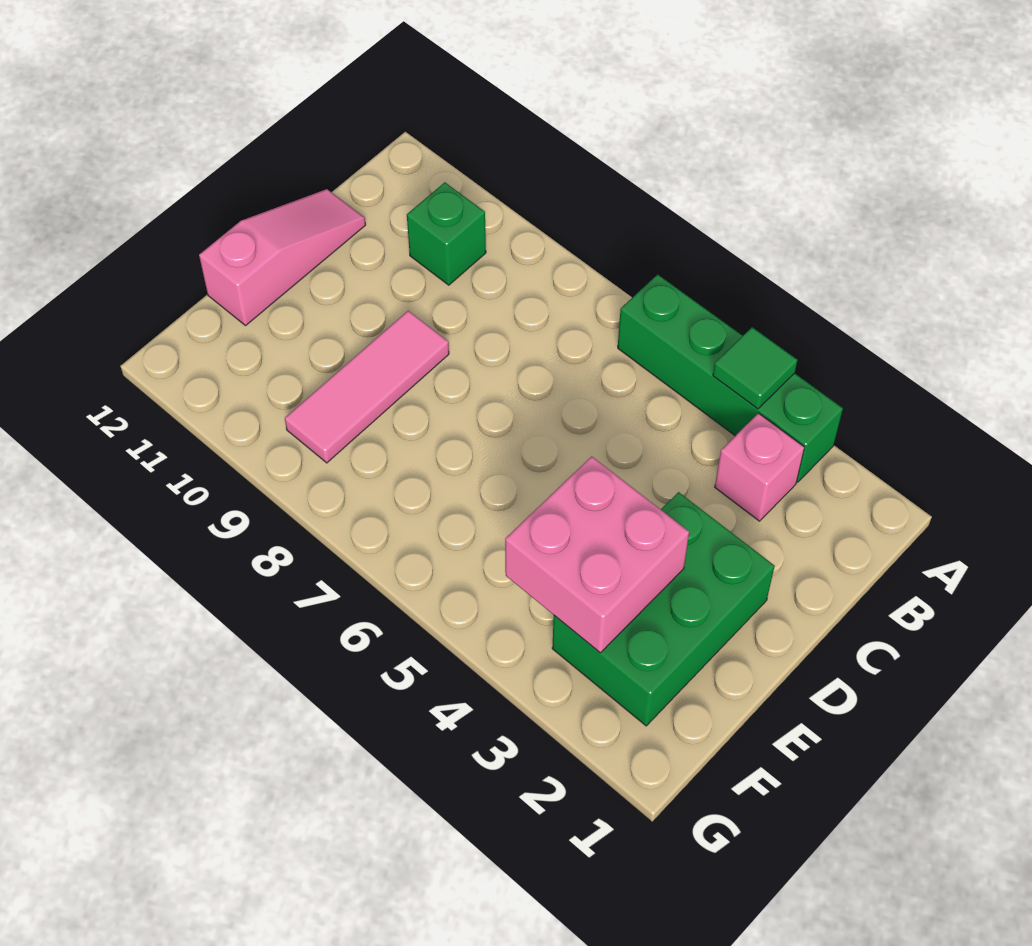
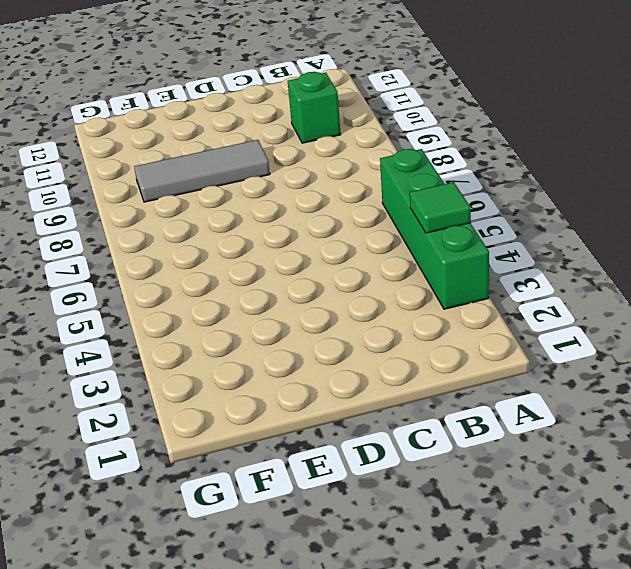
grey 1x3 tile [134,140,270,202] -> pink 1x3 tile [285,311,449,463]
none -> pink 1x1 brick [715,413,804,521]
none -> pink 1x3 slope [199,189,366,326]

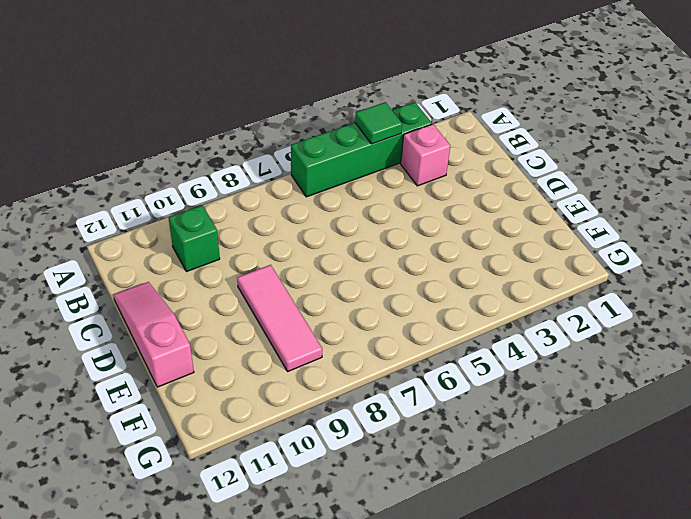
none -> green 2x3 brick [552,492,775,726]
none -> pink 2x2 brick [505,456,689,653]

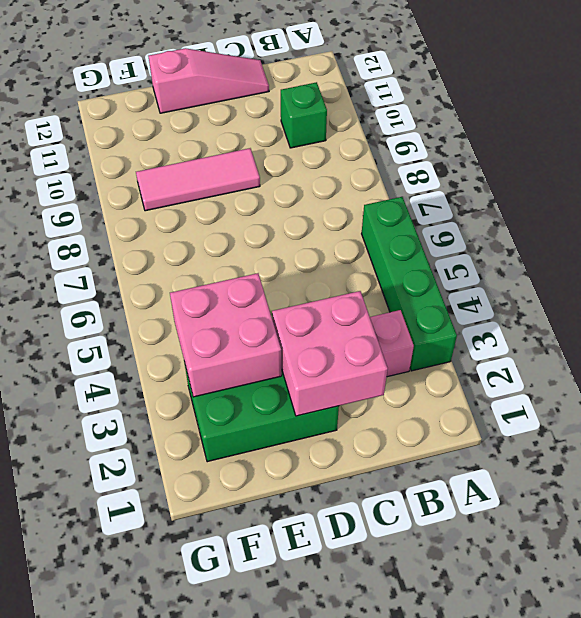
pink 2x2 brick [272,291,388,416] -> none
none -> green 1x1 tile [713,327,797,409]

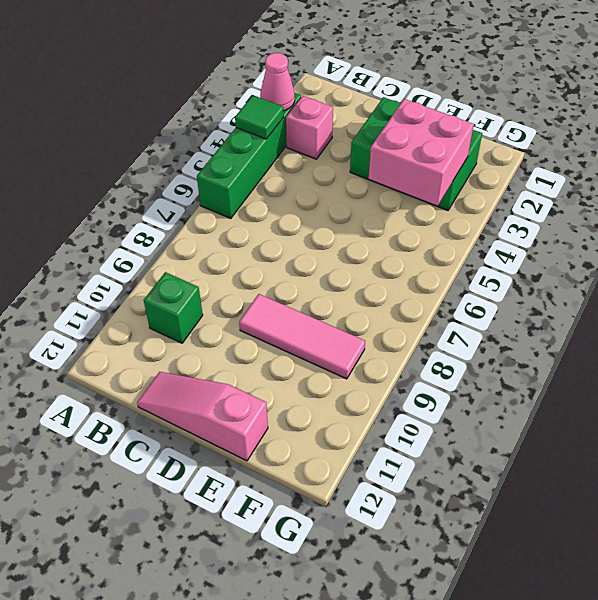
pink 1x1 cone [260,53,295,111] -> none

